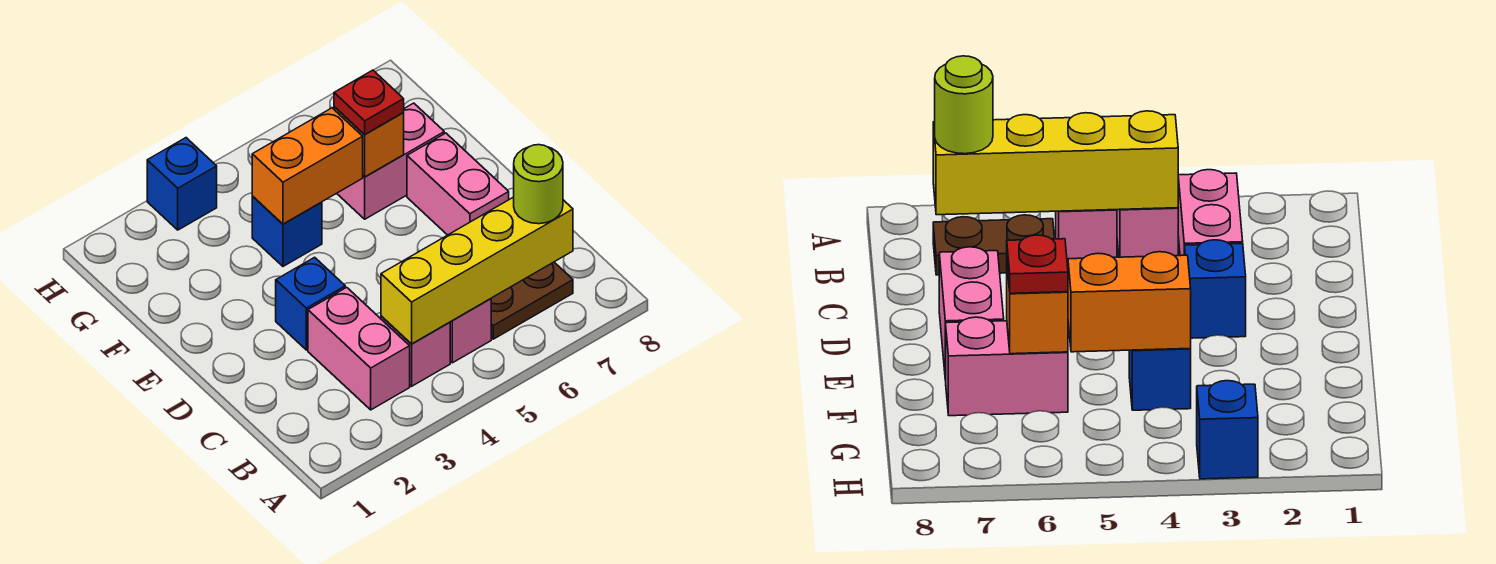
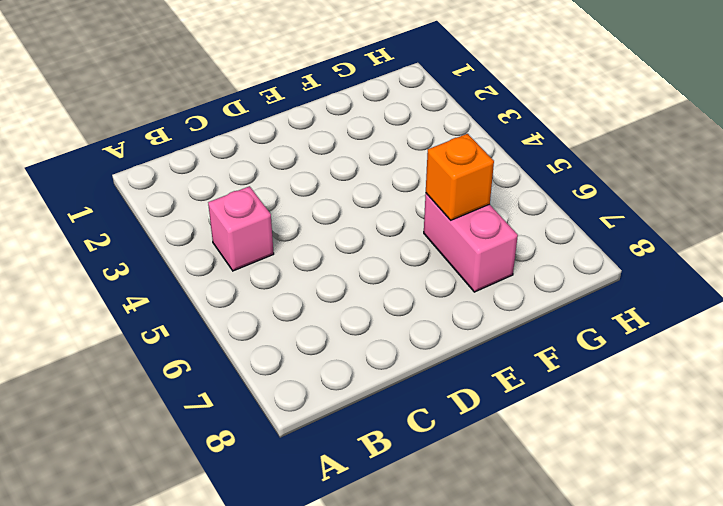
none -> pink 1x2 brick [308,287,410,410]
none -> pink 1x1 brick [450,299,491,363]
none -> brown 1x2 plate [491,262,573,339]

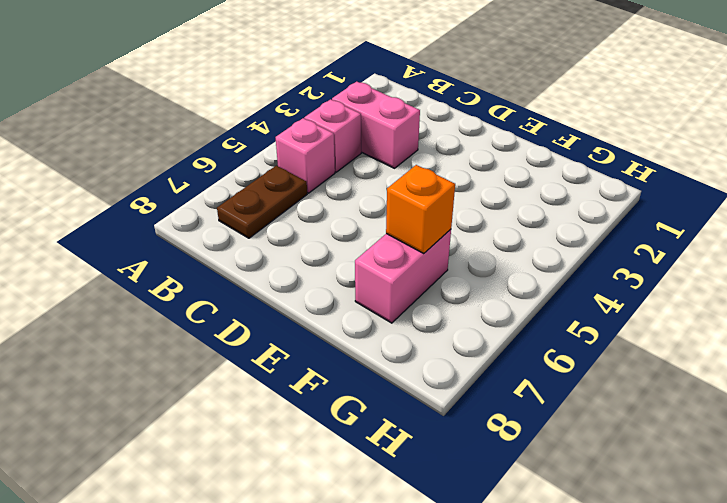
none -> blue 1x1 brick [276,257,345,350]
none -> pink 1x2 brick [407,133,509,235]
none -> blue 1x1 brick [252,196,322,266]

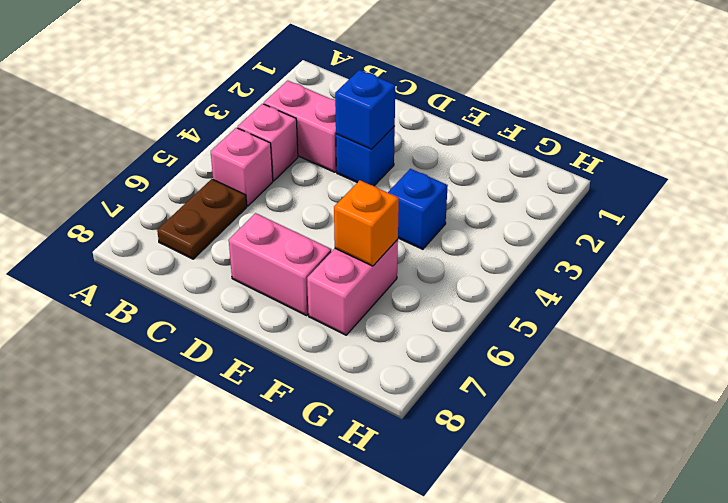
blue 1x1 brick [335,70,395,149] -> blue 1x1 brick moved to [147,138,217,230]
none -> yellow 1x4 brick [381,197,573,344]
none -> orange 1x2 brick [252,108,363,224]
none -> lime 1x1 round brick [514,145,563,224]

